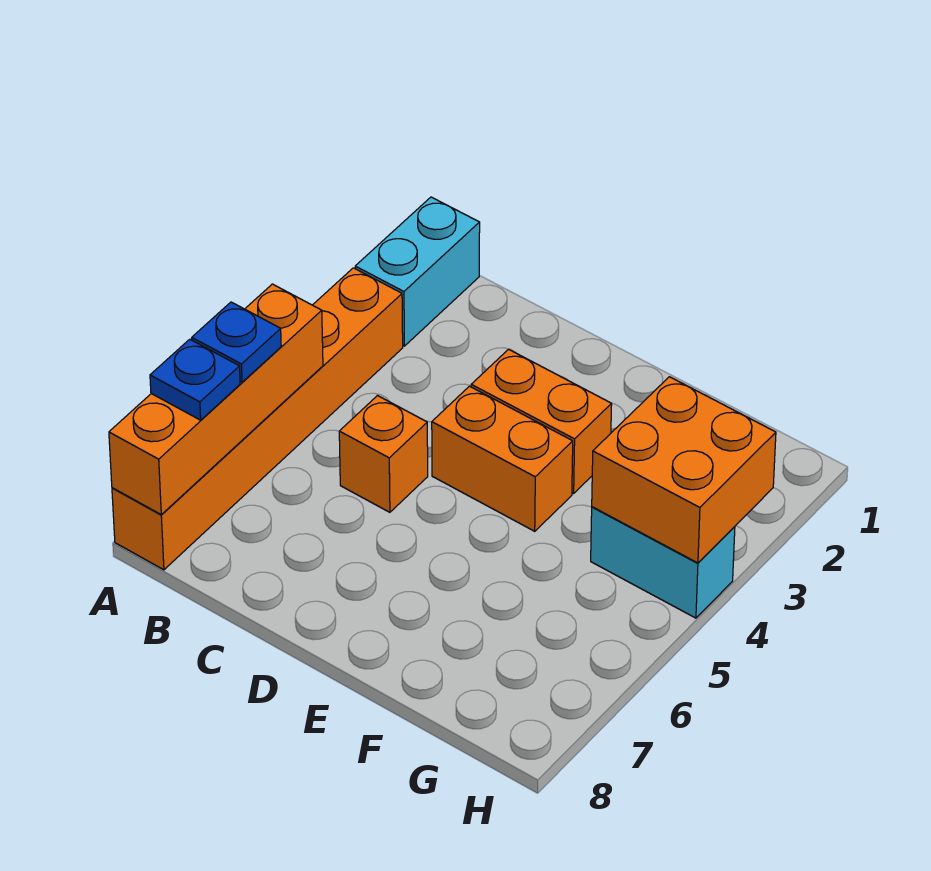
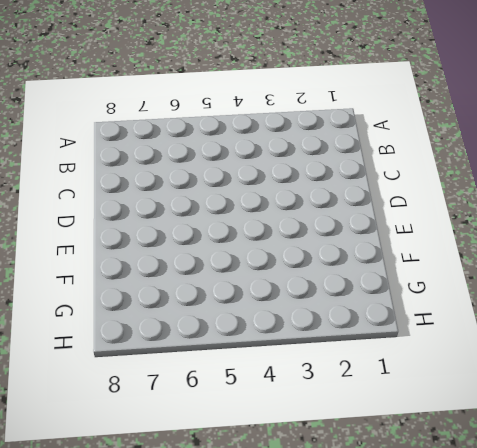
none -> cyan 1x2 brick [355,197,480,346]
none -> orange 1x6 brick [112,268,403,570]

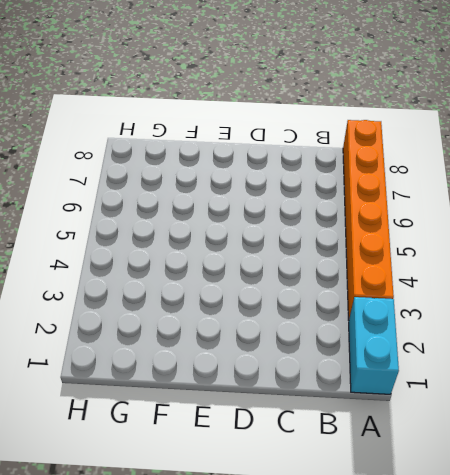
none -> orange 1x1 brick [339,396,428,512]
none -> orange 1x2 brick [471,349,612,493]

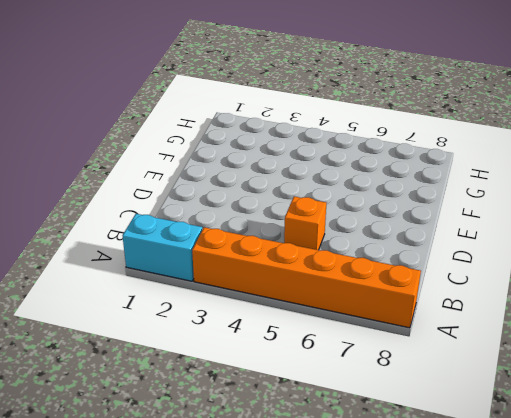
none -> orange 1x2 brick [471,349,612,493]
none -> orange 1x2 brick [432,386,573,531]

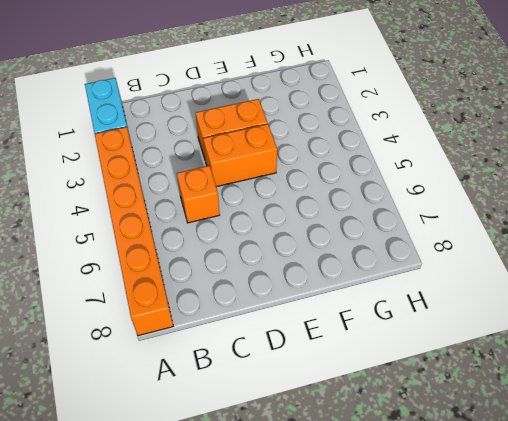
none -> cyan 1x2 brick [591,507,735,618]
none -> orange 1x4 brick [109,284,323,514]

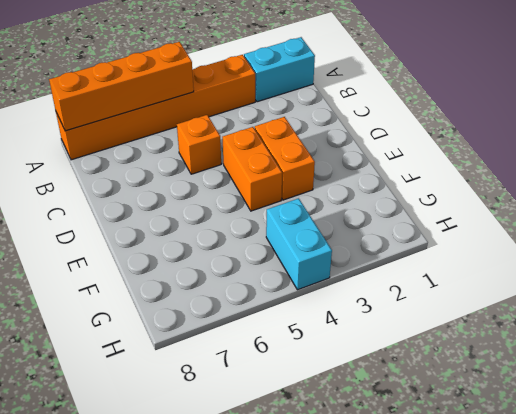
none -> orange 2x2 brick [592,377,776,563]
none -> blue 1x1 plate [192,302,281,382]

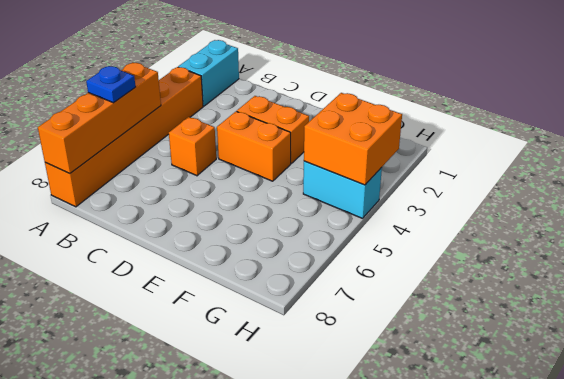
none -> blue 1x1 plate [150,339,240,420]

